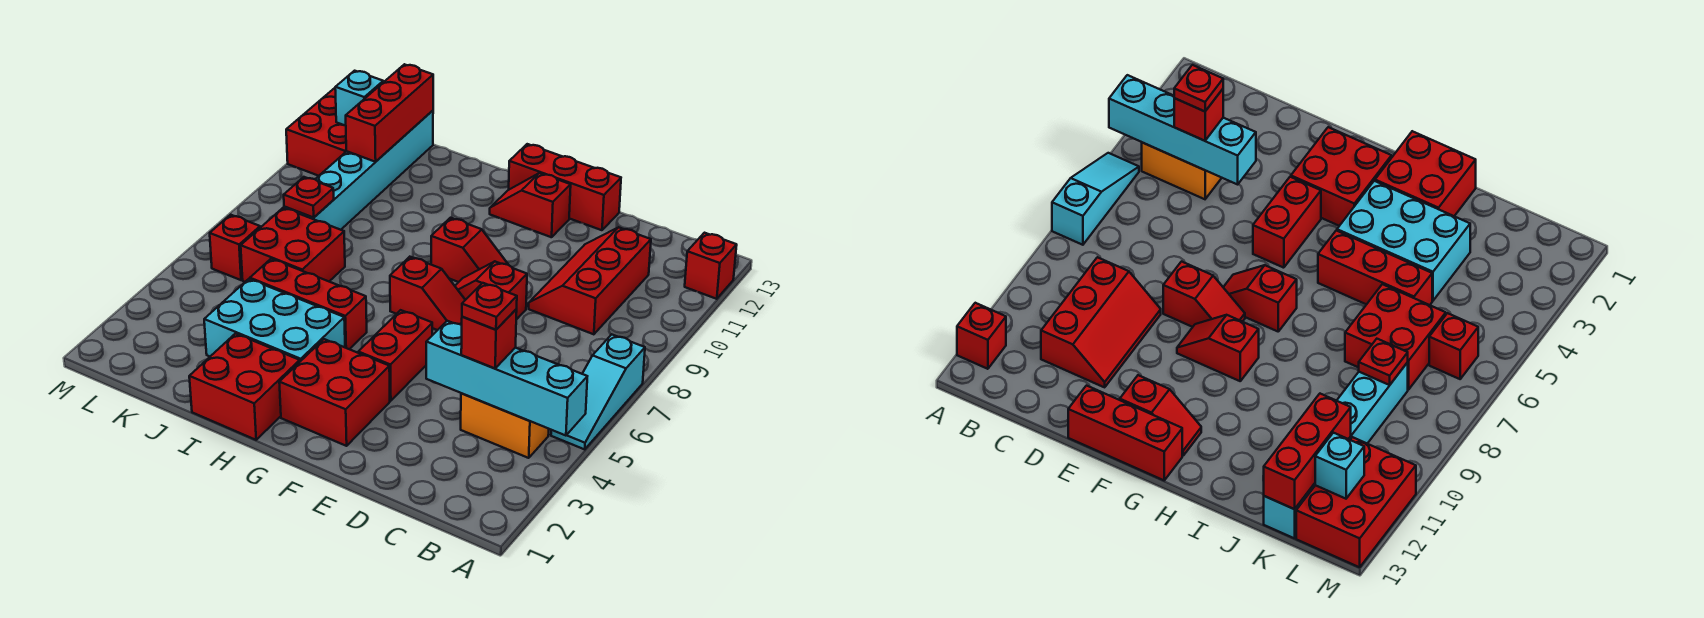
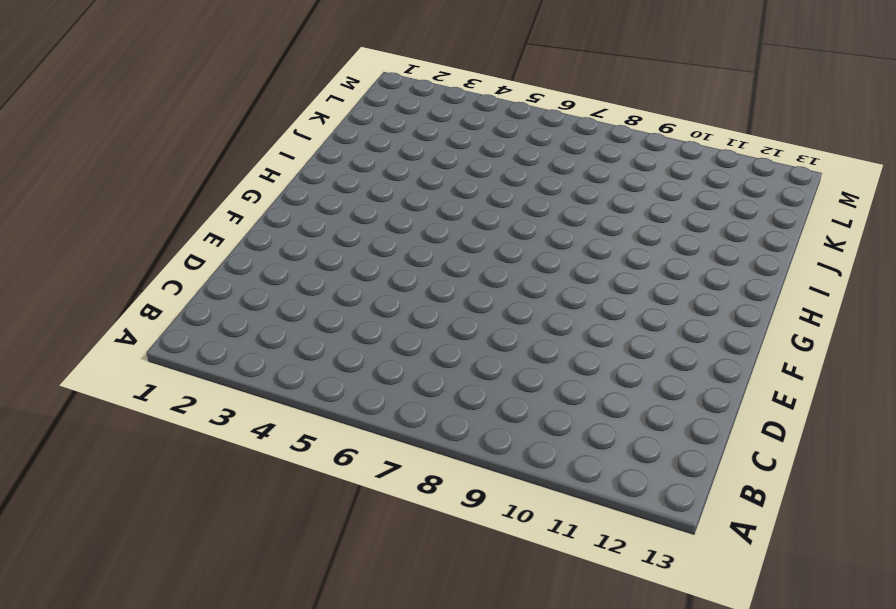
none -> cyan 1x3 slope [551,335,645,449]
none -> red 1x1 brick [685,233,737,299]
none -> orange 1x2 brick [461,393,549,458]

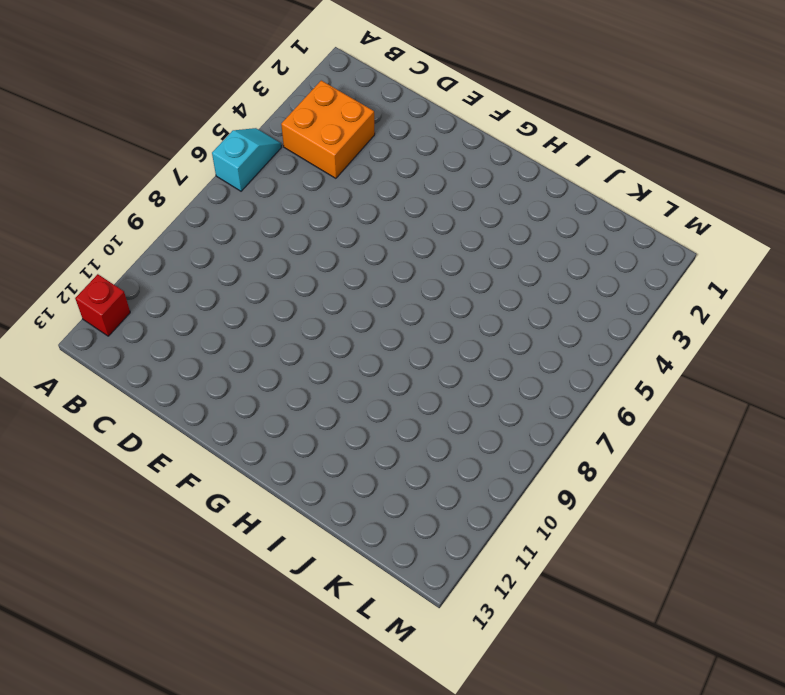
cyan 1x2 slope [212,128,281,191] -> cyan 1x3 slope [551,335,645,449]
orange 2x2 brick [281,80,375,178] -> orange 1x2 brick [461,393,549,458]
none -> red 2x3 slope [529,227,651,334]
none -> red 1x2 slope [455,262,527,320]
none -> red 1x3 brick [509,144,621,230]

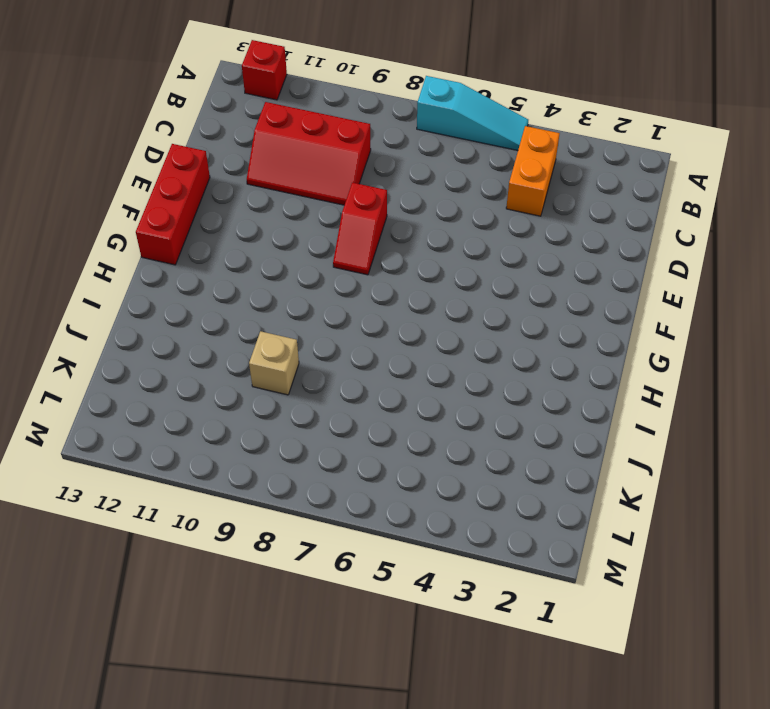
tan 1x1 brick [249,331,299,395] -> none
none -> red 2x2 brick [279,339,390,446]
none -> red 1x2 brick [358,310,432,401]
none -> red 1x2 slope [390,257,465,330]

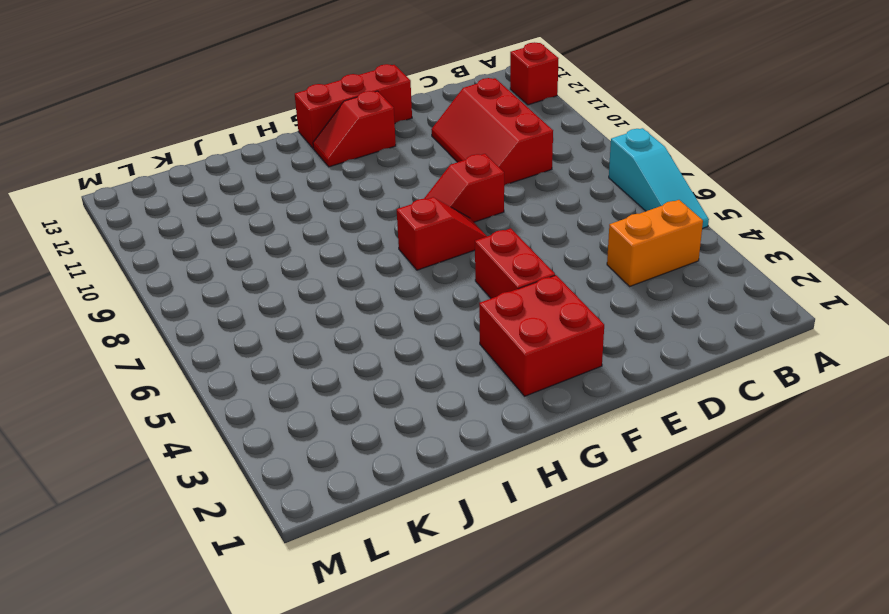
none -> red 1x2 slope [431,218,508,282]
none -> red 2x2 brick [189,334,300,440]
none -> cyan 2x3 brick [204,279,345,361]

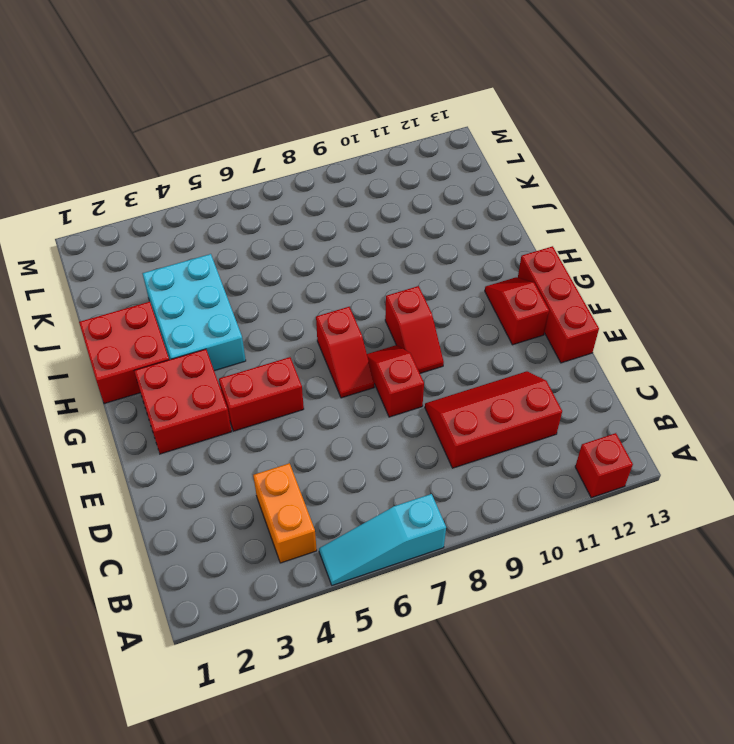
none -> red 1x3 brick [250,259,367,349]
none -> red 2x2 brick [241,208,345,282]
none -> cyan 1x6 brick [284,111,433,230]

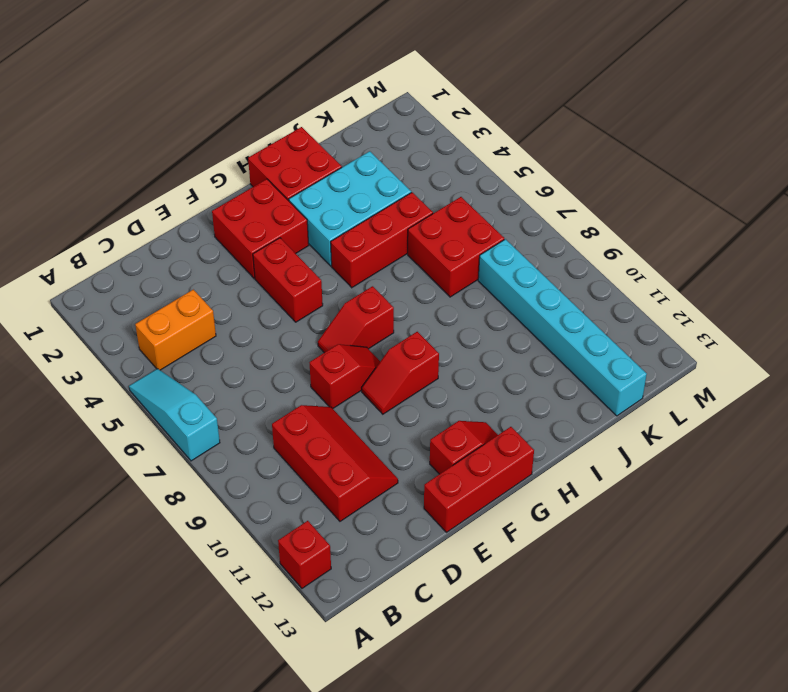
none -> red 1x1 brick [210,215,260,280]
none -> red 2x3 brick [286,88,346,176]
none -> cyan 1x4 brick [426,321,587,436]

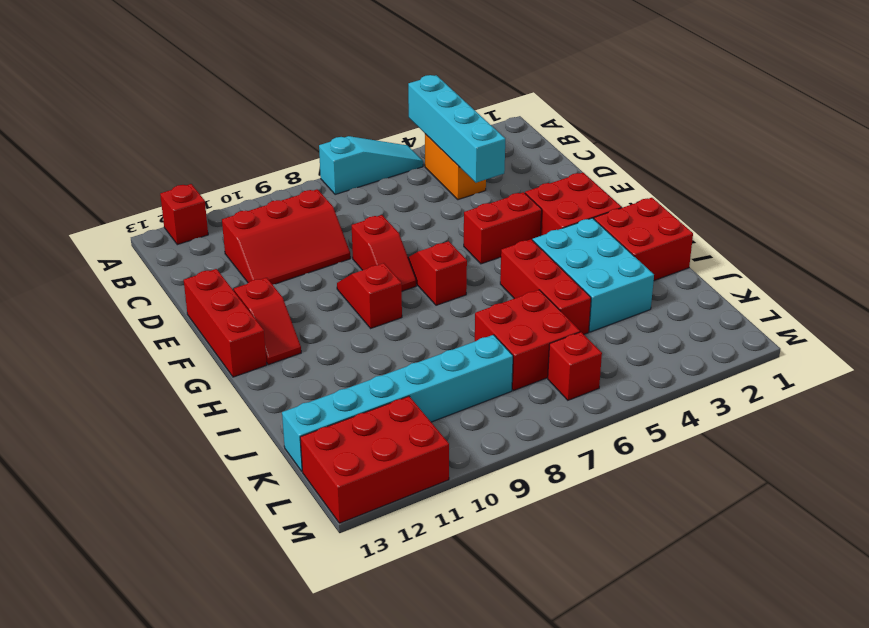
none -> red 1x1 plate [284,177,334,218]
none -> red 1x3 brick [346,64,433,162]
none -> cyan 1x1 brick [335,71,383,125]

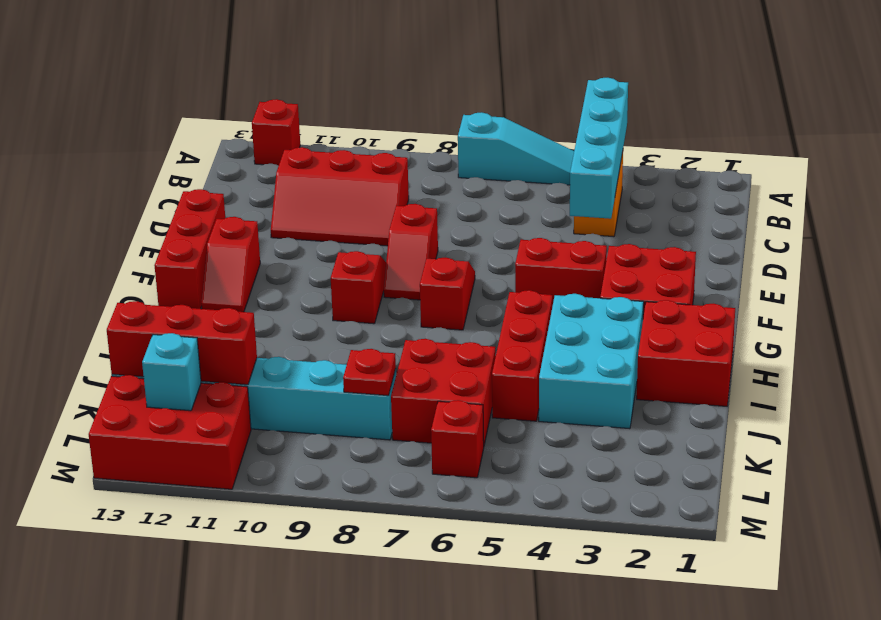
none -> red 1x1 brick [461,309,517,368]
none -> red 1x1 plate [462,283,517,330]

